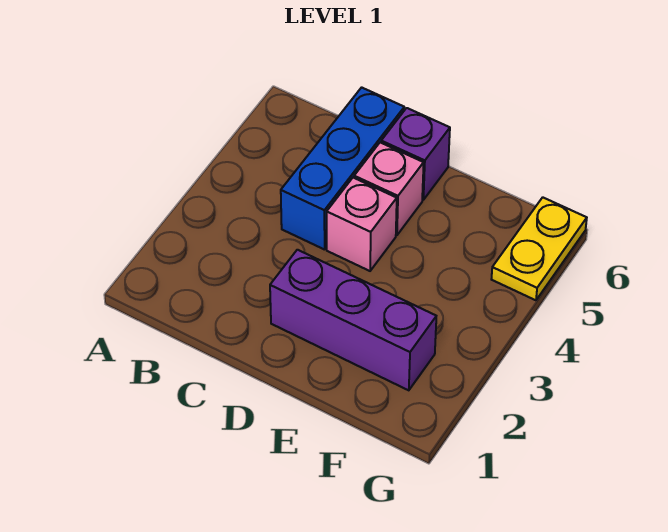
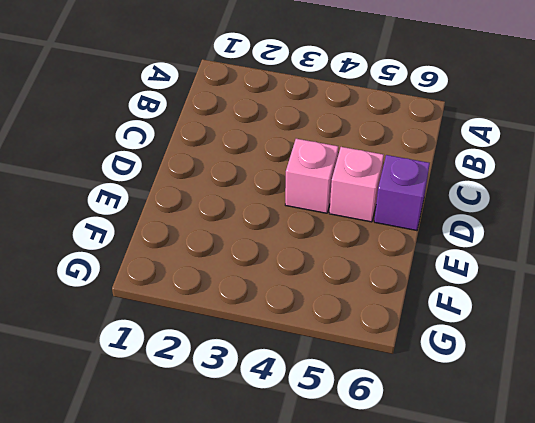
none -> blue 1x3 brick [281,87,404,250]
none -> purple 1x3 brick [270,250,436,390]

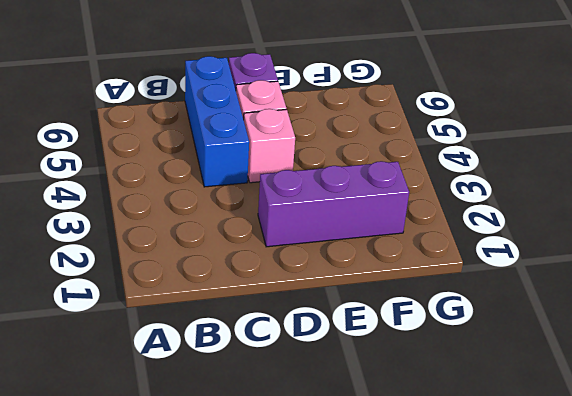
none -> yellow 1x2 plate [491,197,587,300]

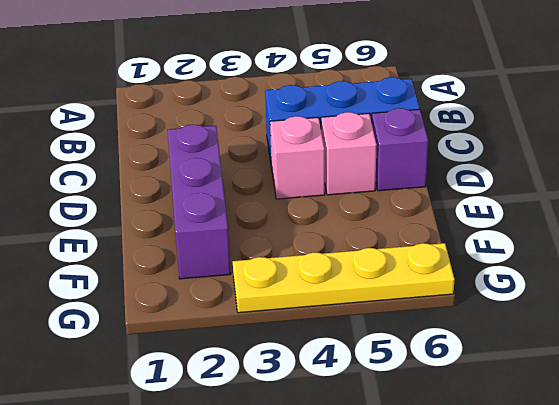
yellow 1x4 plate [233,243,455,313] -> yellow 1x2 plate [491,197,587,300]

